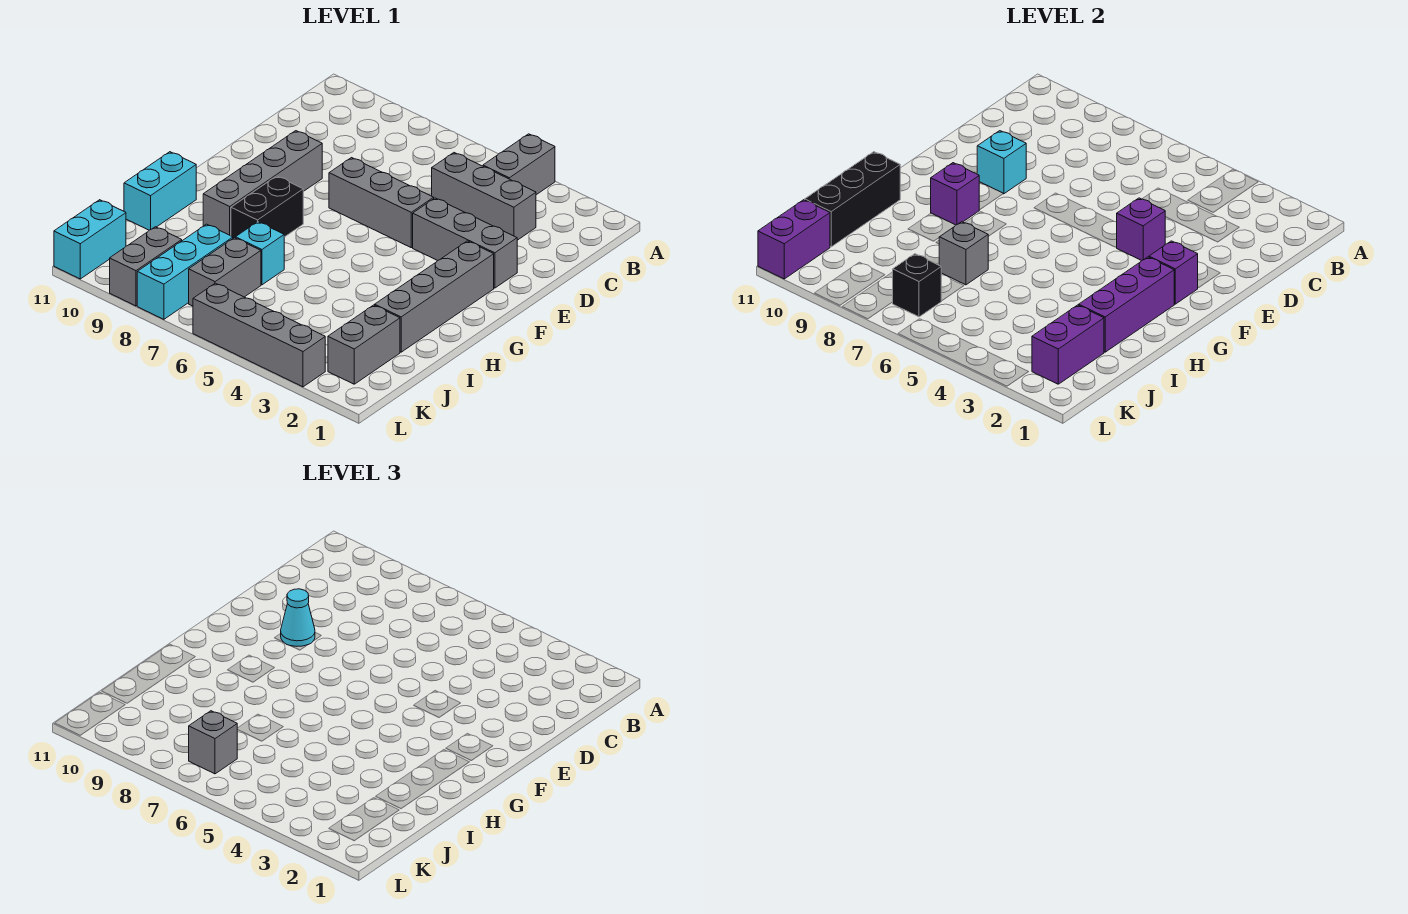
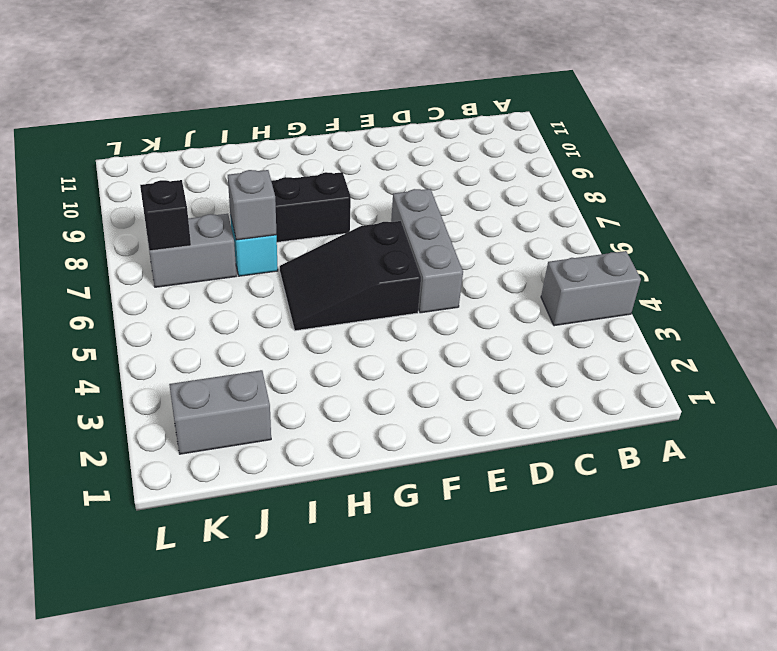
black 2x3 slope [280,221,421,331] -> none
none -> grey 1x3 brick [432,153,536,240]
none -> grey 1x3 brick [413,198,517,288]
none -> grey 1x4 brick [203,131,322,236]

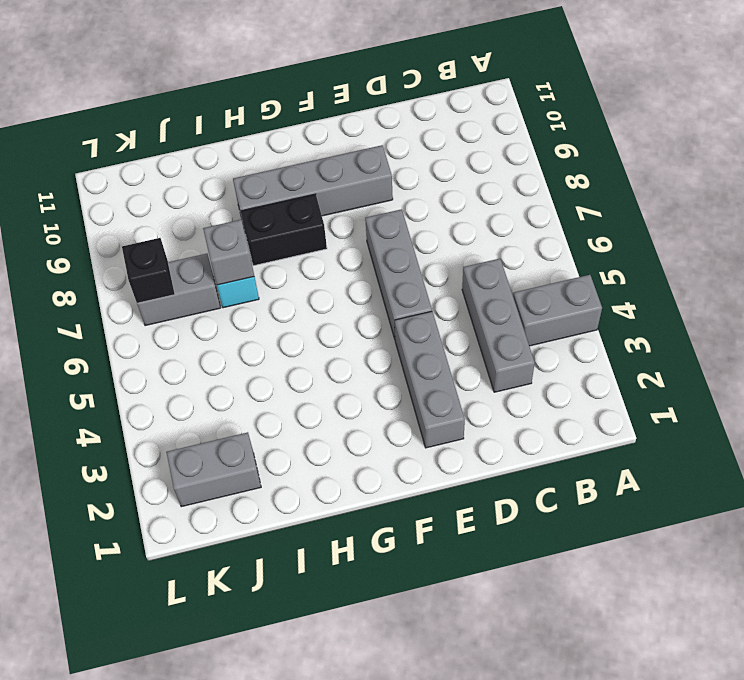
none -> grey 1x4 brick [375,241,494,352]
none -> cyan 1x2 brick [124,152,196,230]
none -> cyan 1x3 brick [137,224,233,319]

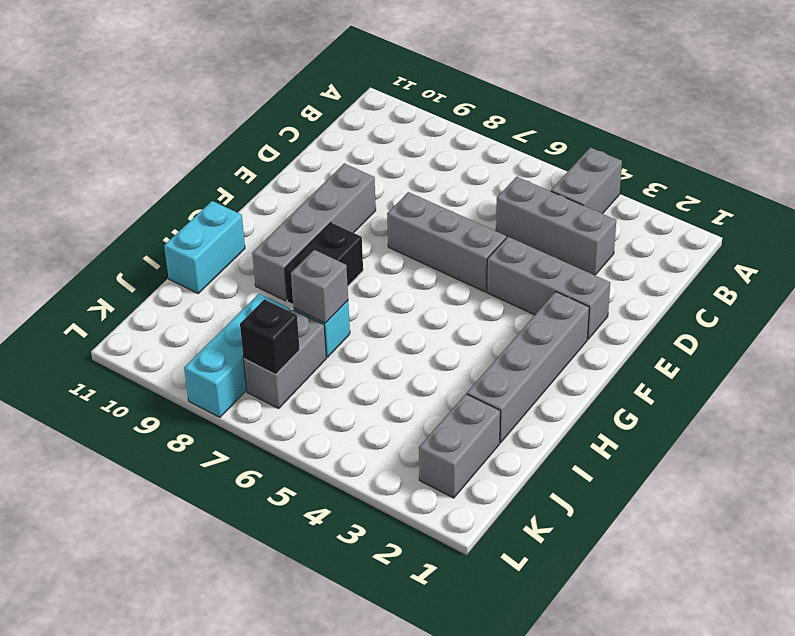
none -> grey 1x2 brick [110,227,182,306]
none -> cyan 1x2 brick [54,200,126,279]
none -> grey 1x4 brick [193,283,325,387]

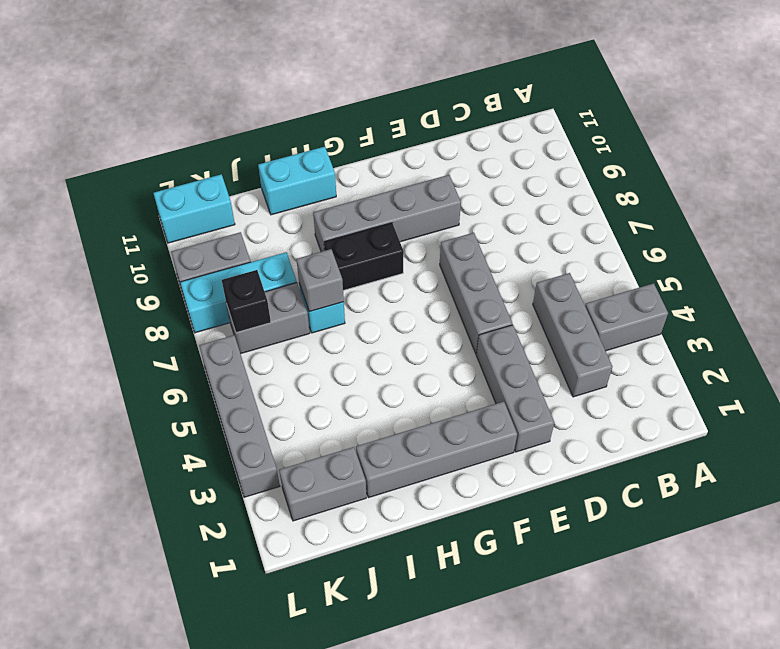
none -> purple 1x1 brick [1116,198,1165,261]
none -> cyan 1x1 brick [977,131,1026,194]
none -> purple 1x1 brick [1149,241,1198,304]

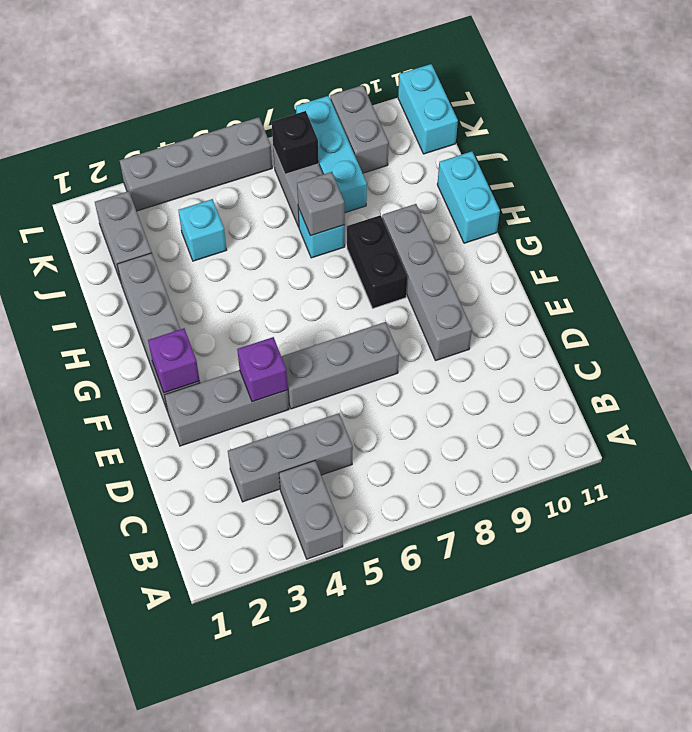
cyan 1x1 brick [178,199,226,261] -> cyan 1x1 brick moved to [977,131,1026,194]
none -> purple 1x3 brick [1079,257,1174,352]
none -> purple 1x1 brick [931,163,979,225]
none -> black 1x3 brick [805,152,900,247]

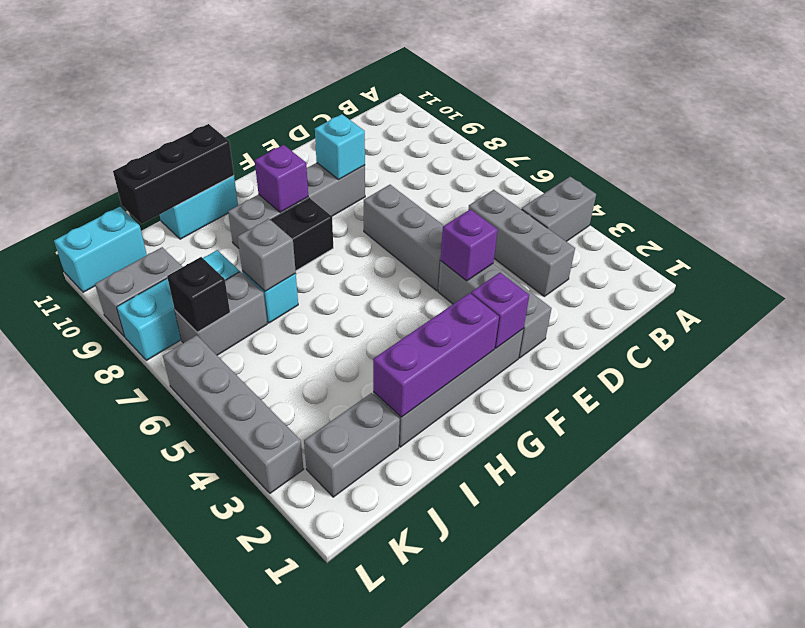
none -> purple 1x2 brick [1032,305,1104,384]
none -> purple 1x2 brick [758,200,830,279]
none -> cyan 1x1 cone [281,589,315,646]

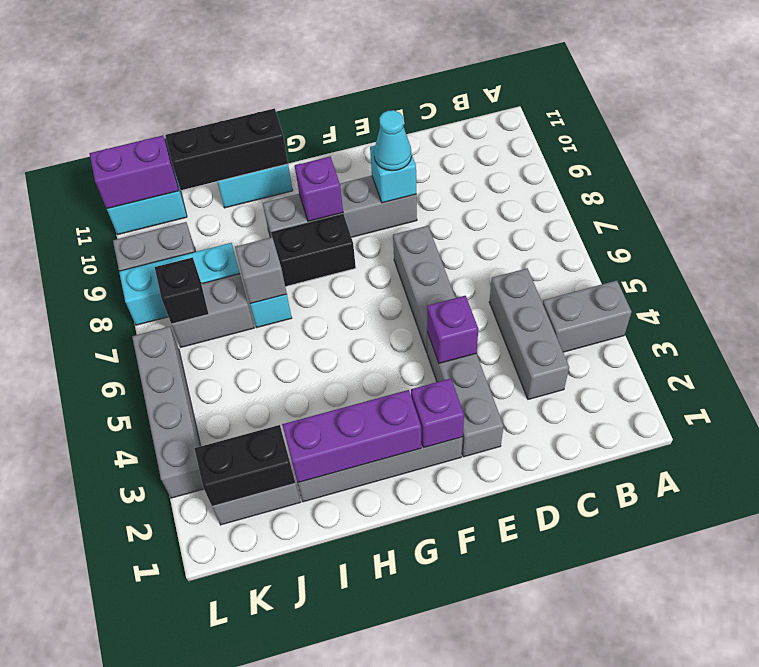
black 1x2 brick [194,425,295,506] -> purple 1x2 brick [1032,305,1104,384]
none -> grey 1x1 brick [189,711,237,774]

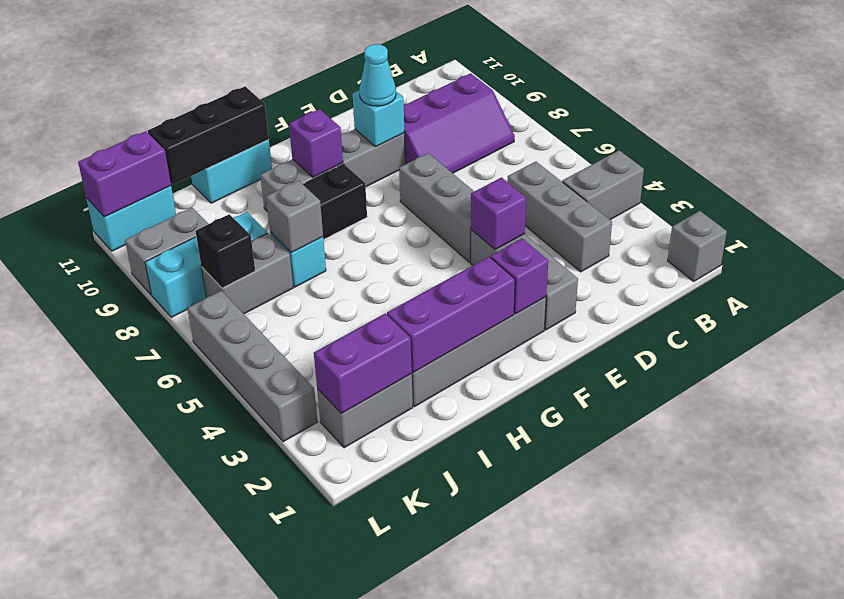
grey 1x1 brick [667,211,727,281] -> grey 1x1 brick moved to [189,711,237,774]
purple 2x3 slope [404,73,515,173] -> none

